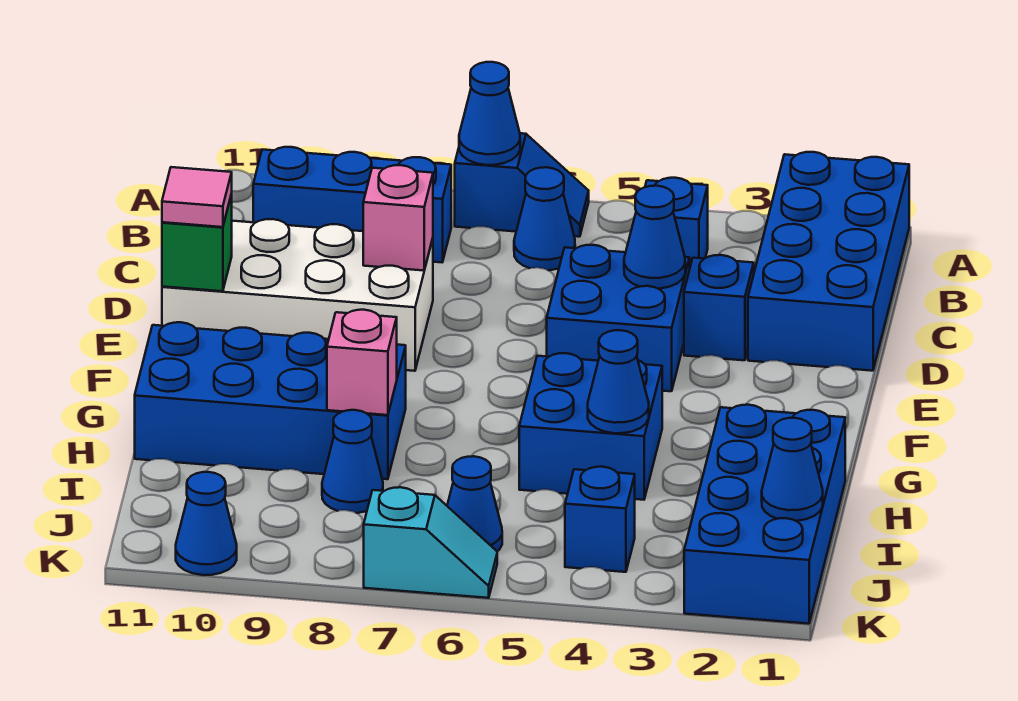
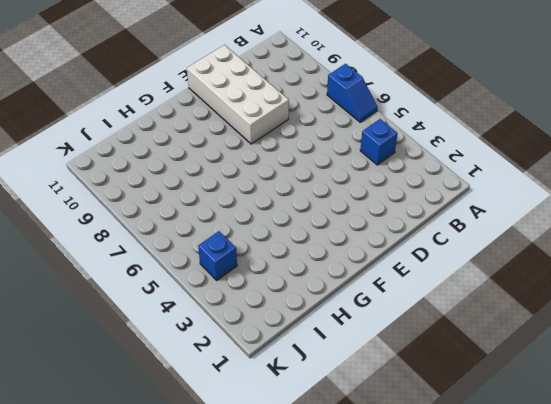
none -> blue 2x4 brick [748,152,909,371]
none -> blue 1x1 cone [514,167,575,270]
none -> blue 1x3 brick [253,147,451,262]

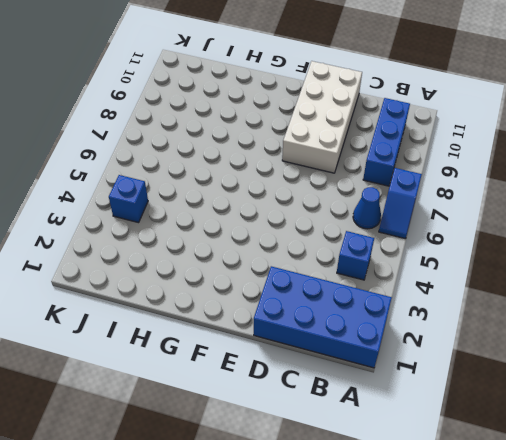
none -> blue 1x1 brick [684,255,754,360]
none -> blue 2x2 brick [547,245,690,391]
none -> blue 2x2 brick [519,353,662,500]

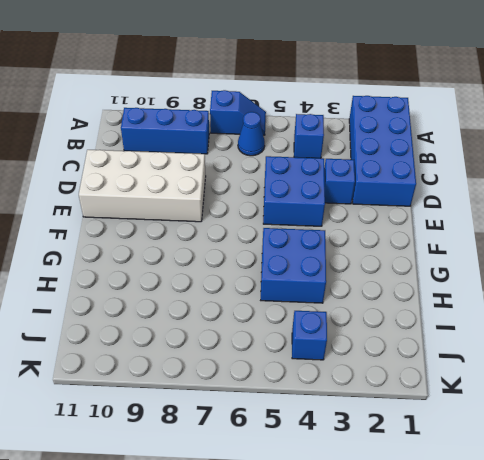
none -> blue 2x4 brick [135,322,406,479]
none -> blue 2x4 brick [684,405,845,624]
none -> blue 1x1 cone [322,410,383,513]

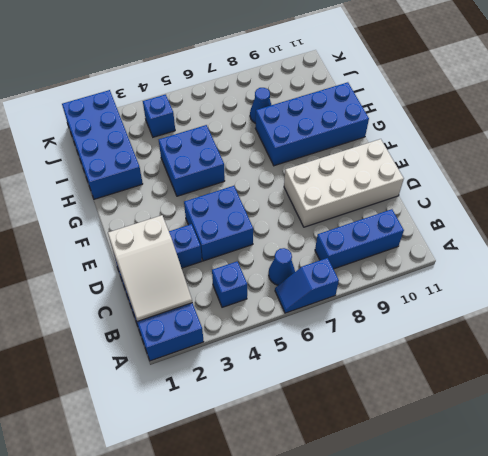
white 2x3 slope [108,215,192,321] -> none
none -> blue 1x1 cone [447,456,502,551]
none -> cyan 1x2 slope [364,487,497,598]
none -> blue 1x1 cone [176,472,237,575]

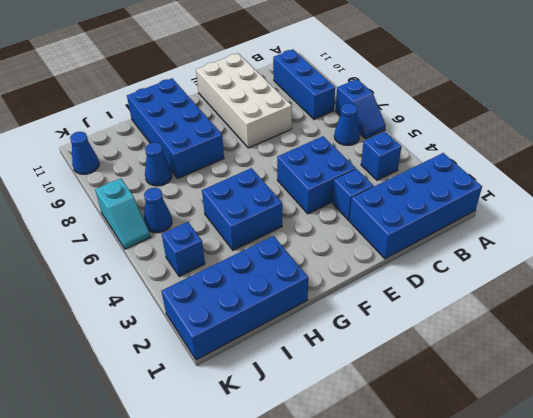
none -> blue 1x1 cone [459,62,520,165]
none -> blue 1x1 cone [624,186,685,289]
none -> pink 1x1 brick [363,165,433,271]

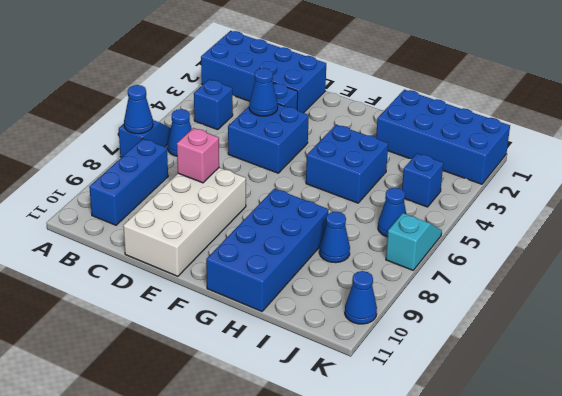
none -> green 1x1 brick [162,194,232,291]
none -> blue 1x1 cone [588,330,649,433]
none -> pink 1x1 brick [327,310,397,415]

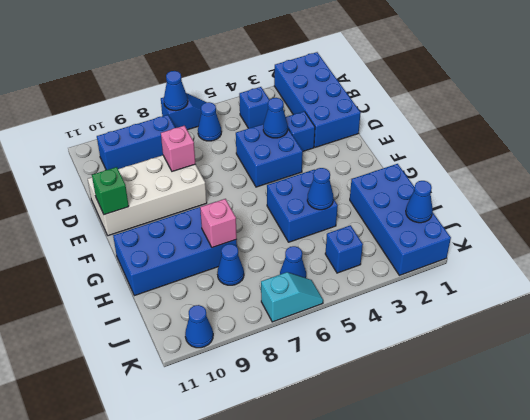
none -> pink 1x1 tile [162,167,232,227]

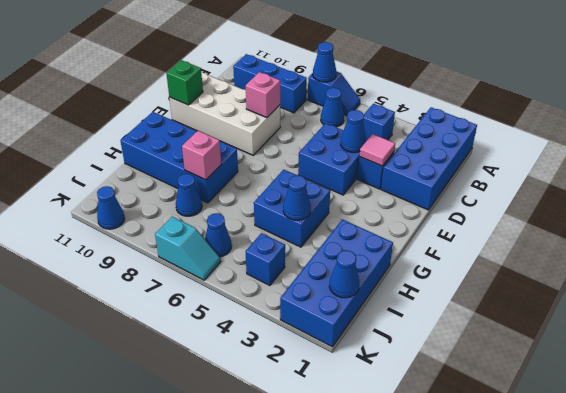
pink 1x1 tile [360,134,395,166] -> pink 1x1 tile moved to [162,167,232,227]

